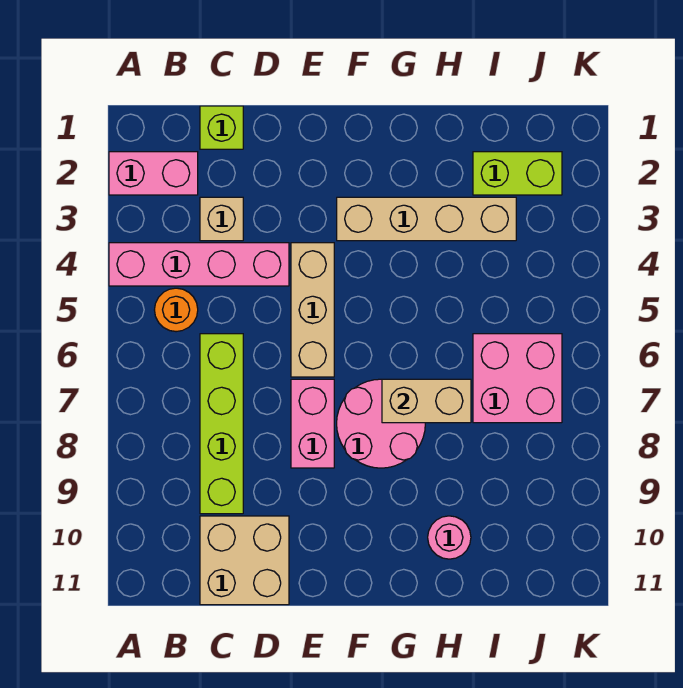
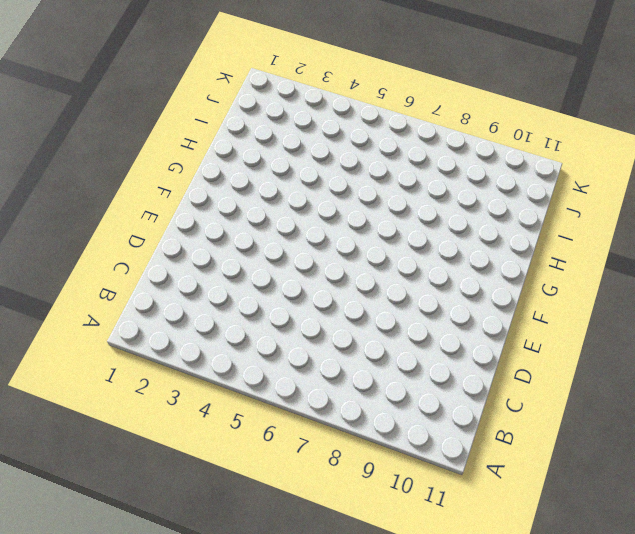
none -> pink 1x2 brick [109,152,198,195]
none -> pink 1x4 brick [109,243,289,286]
none -> orange 1x1 round brick [155,288,198,332]

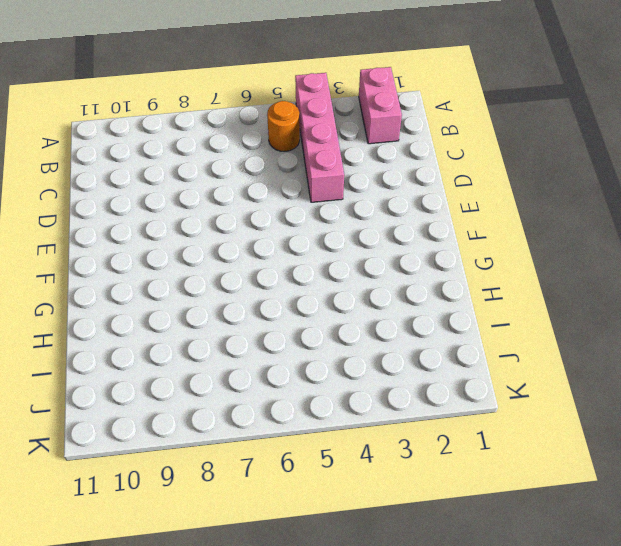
none -> lime 1x1 brick [200,106,243,149]
none -> tan 1x1 brick [200,197,243,241]
none -> lime 1x4 brick [200,334,243,514]

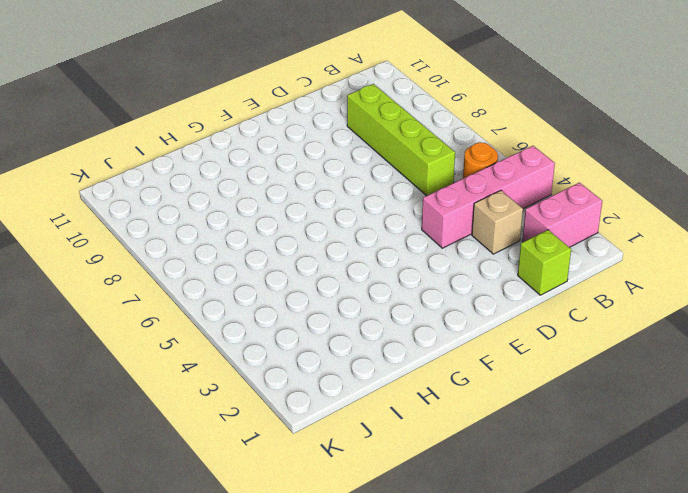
none -> tan 2x2 brick [200,516,289,605]
none -> tan 1x3 brick [291,243,334,377]
none -> pink 1x2 brick [291,379,334,468]

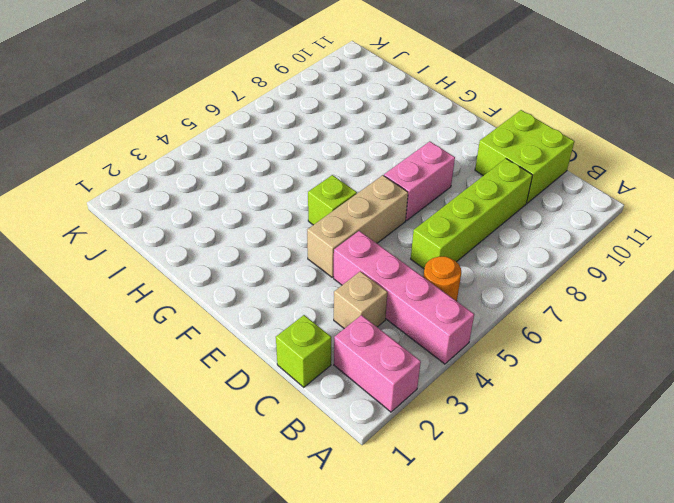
lime 2x2 brick [475,110,574,203] -> tan 2x2 brick [200,516,289,605]
lime 1x1 brick [308,175,357,225] -> none
none -> tan 1x4 brick [337,197,516,241]
none -> pink 2x2 round brick [337,379,425,468]
none -> pink 1x1 round brick [428,516,471,559]

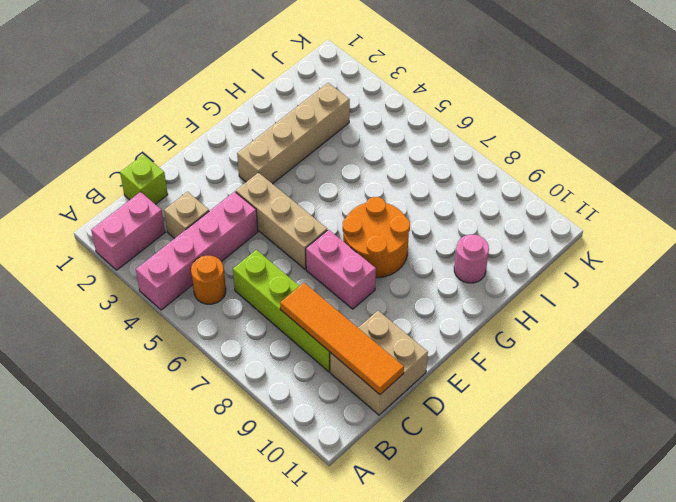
orange 1x4 tile [280,283,404,394] -> none
orange 2x2 round brick [343,197,410,278] -> pink 2x2 round brick [337,379,425,468]
none -> lime 1x2 brick [473,152,562,195]
none -> pink 2x2 brick [473,334,562,423]
none -> tan 1x2 brick [382,379,471,423]

